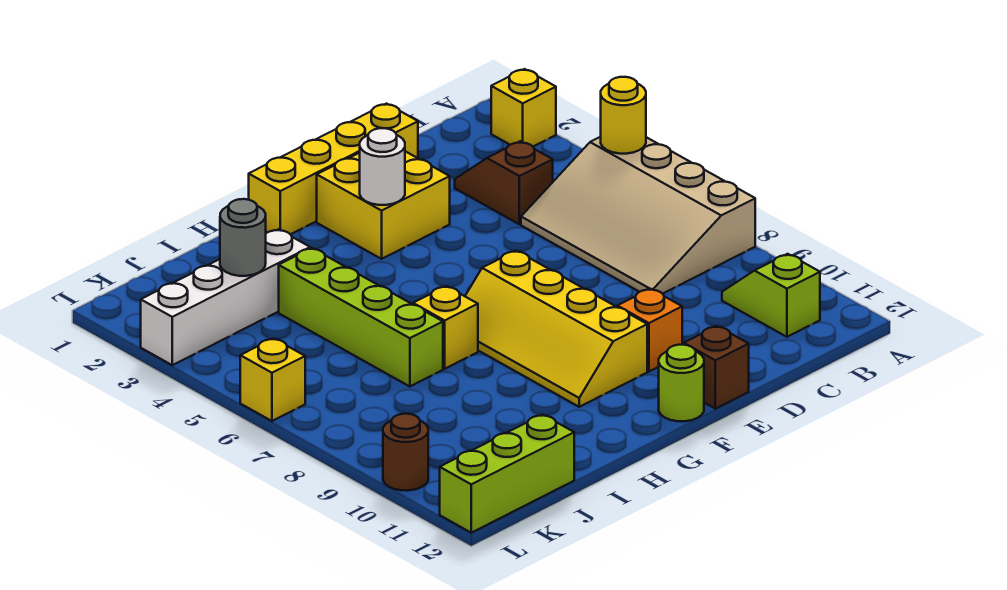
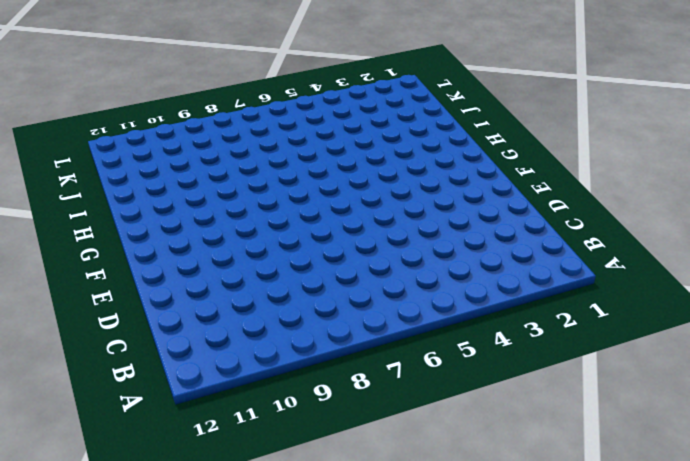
none -> yellow 1x1 brick [491,69,556,146]
none -> tan 3x4 slope [521,137,755,294]
none -> lime 1x2 slope [722,254,820,337]

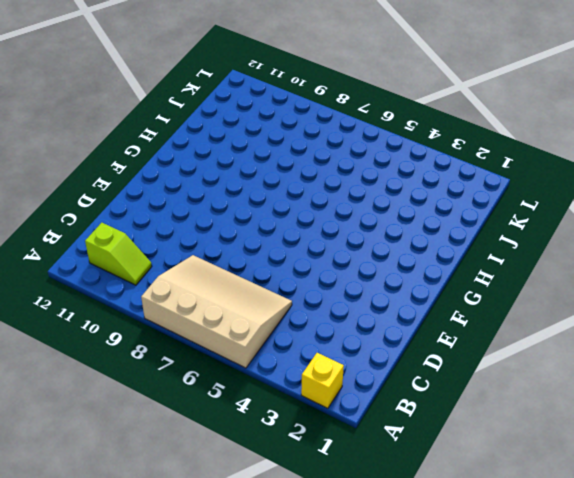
none -> brown 1x2 slope [455,141,553,224]
none -> yellow 1x4 brick [249,104,418,234]
none -> yellow 2x2 brick [317,151,450,259]

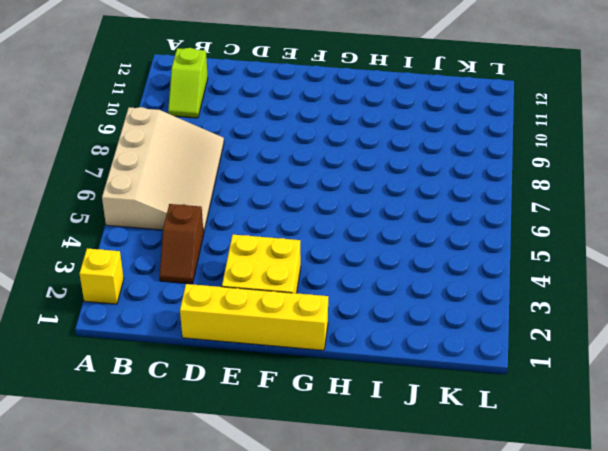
none -> orange 1x1 brick [617,289,682,371]
none -> brown 1x1 brick [684,326,749,409]
none -> yellow 2x4 slope [465,251,647,407]

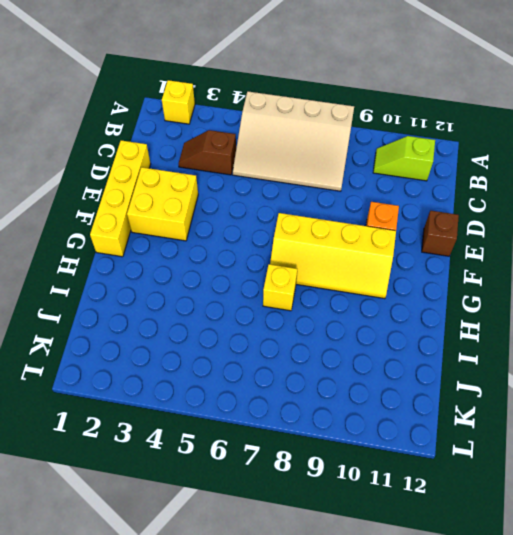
none -> lime 1x1 round brick [659,344,704,421]
none -> white 1x4 brick [141,229,310,365]
none -> lime 1x4 brick [279,248,443,387]

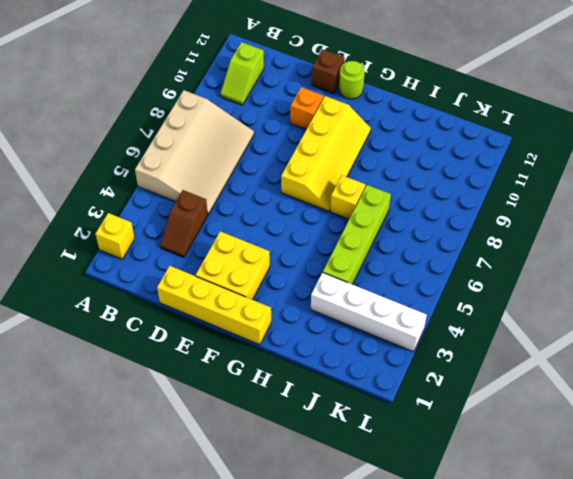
none -> lime 1x3 brick [440,415,574,533]
none -> yellow 1x1 brick [240,338,305,421]
none -> brown 1x1 round brick [383,414,428,491]

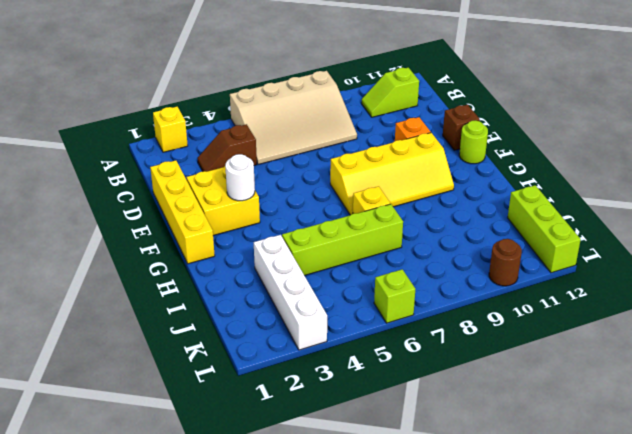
lime 1x1 brick [374,269,415,323] -> yellow 1x1 brick [240,338,305,421]
none -> yellow 1x1 round brick [601,77,646,154]
none -> grey 1x1 round brick [220,199,266,276]

